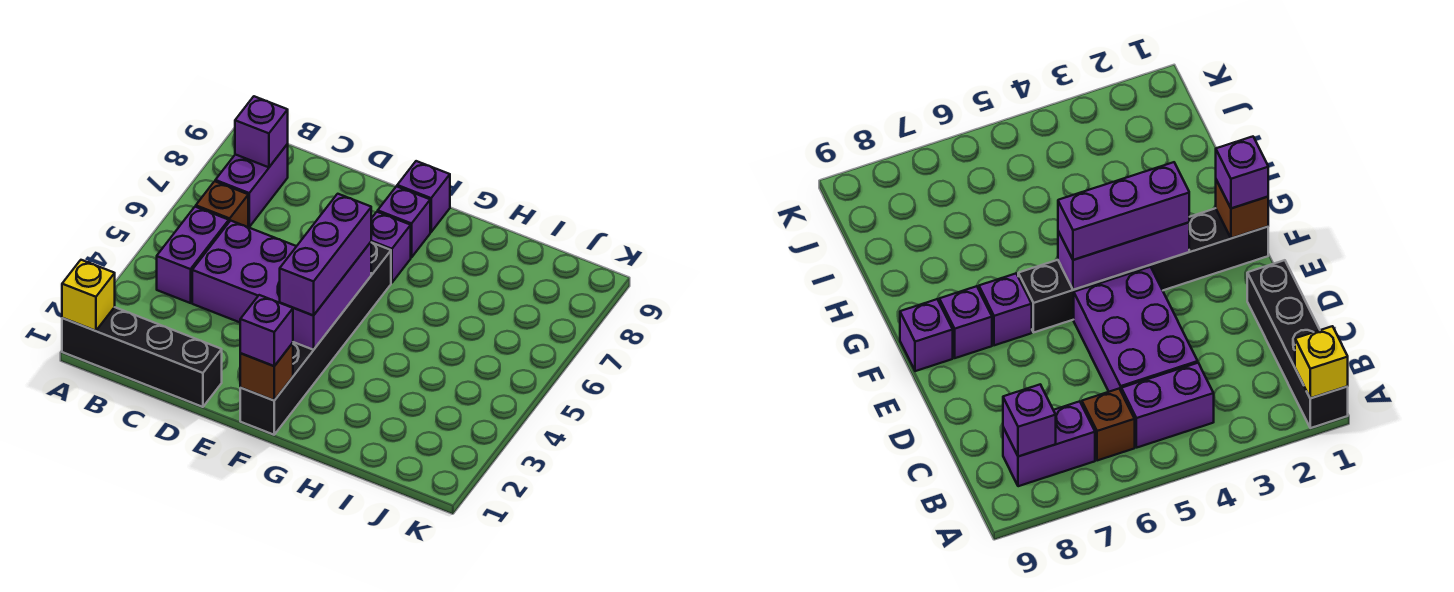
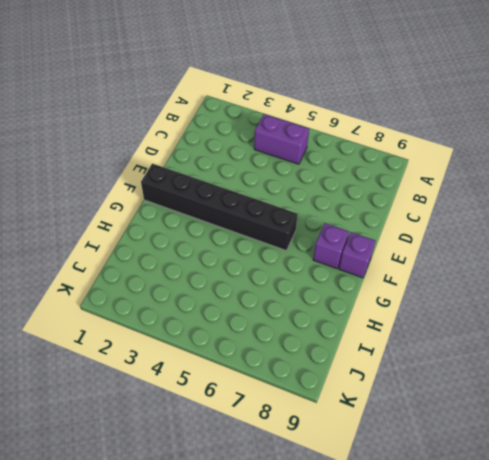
none -> black 1x4 brick [62,307,222,407]
none -> brown 1x1 brick [196,181,248,227]
none -> purple 1x2 brick [215,144,288,227]

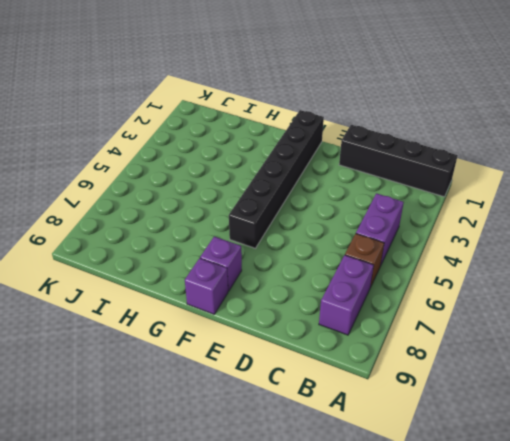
none -> purple 2x3 brick [192,221,296,322]
none -> purple 1x1 brick [371,212,411,283]
none -> yellow 1x1 brick [62,260,115,331]

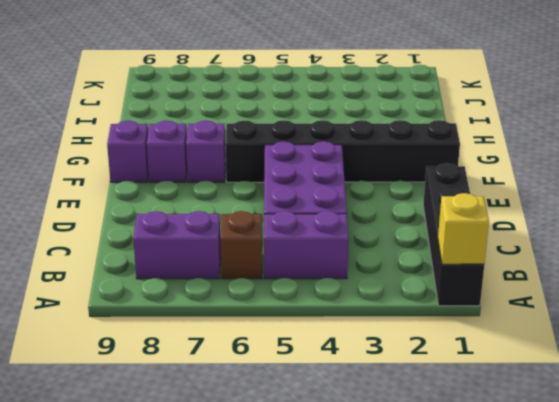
none -> purple 1x1 brick [235,96,288,167]
none -> brown 1x1 brick [240,343,293,400]
none -> purple 1x3 brick [284,242,371,350]

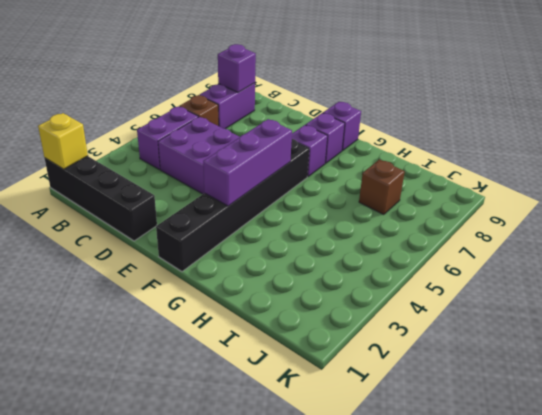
brown 1x1 brick [359,159,405,215] -> brown 1x1 brick moved to [240,343,293,400]
none -> purple 1x1 brick [240,295,293,366]
none -> purple 1x3 brick [280,194,371,316]

